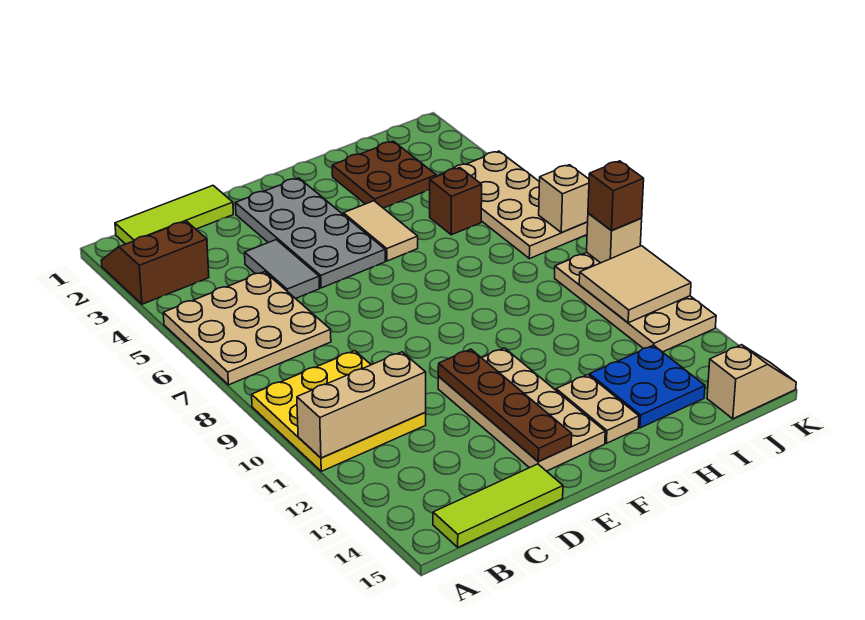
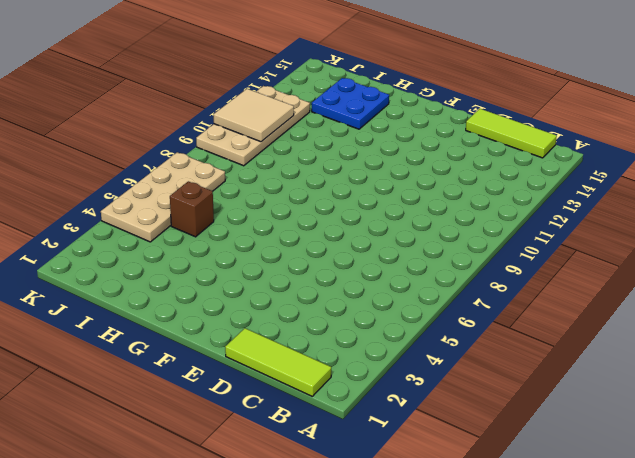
none -> brown 2x2 slope [101,221,209,304]
none -> tan 3x3 plate [163,272,331,385]
none -> yellow 3x3 plate [252,351,426,471]

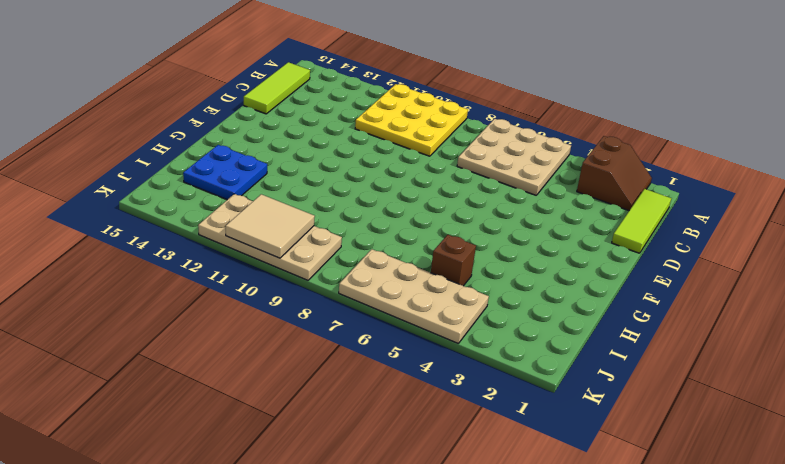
none -> grey 1x2 tile [245,240,319,299]
none -> grey 2x4 plate [236,178,385,288]
none -> tan 2x4 plate [438,348,605,471]

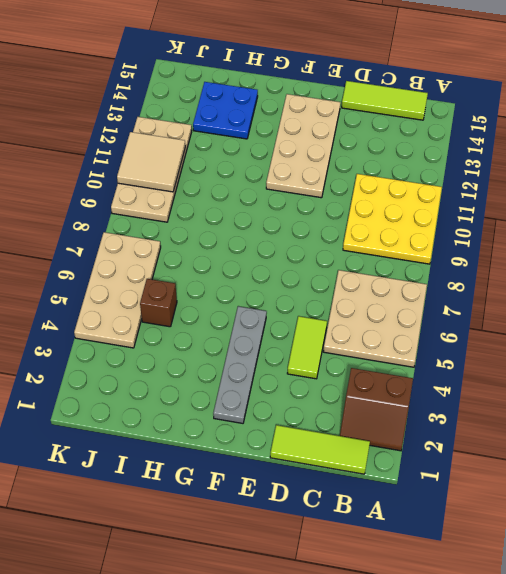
lime 1x2 tile [287,316,327,379] -> grey 1x2 tile [245,240,319,299]
grey 1x4 plate [213,306,267,423] -> grey 2x4 plate [236,178,385,288]
none -> tan 1x2 tile [343,201,418,261]
none -> tan 1x2 plate [556,375,639,443]
none -> brown 2x2 plate [332,141,436,208]

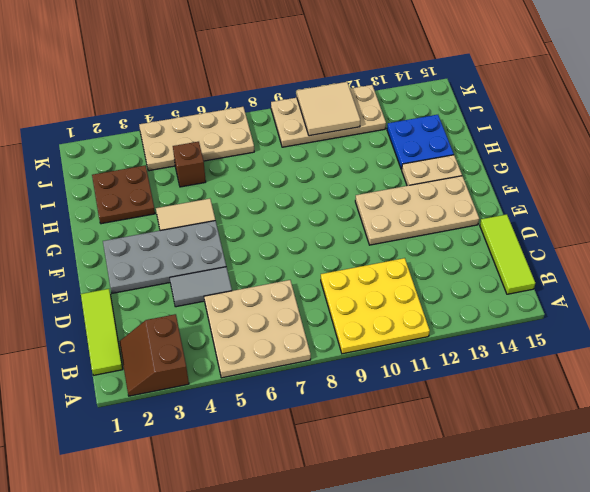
none -> tan 1x2 slope [707,345,796,419]
none -> tan 1x3 brick [297,352,426,458]
none -> brown 1x4 plate [438,349,572,461]

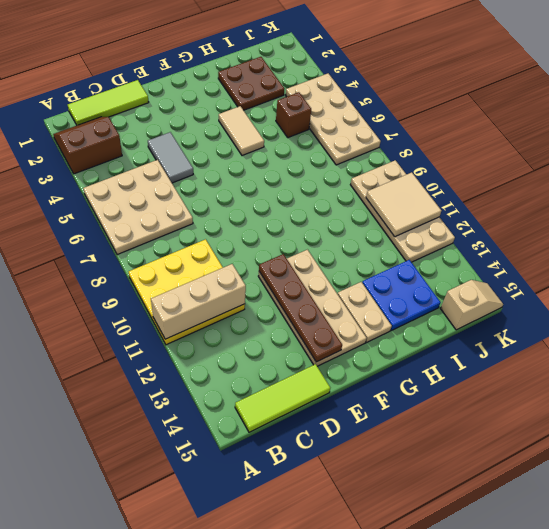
none -> grey 2x4 plate [236,178,385,288]
none -> tan 1x1 brick [539,165,589,232]
none -> tan 1x1 brick [587,213,642,263]

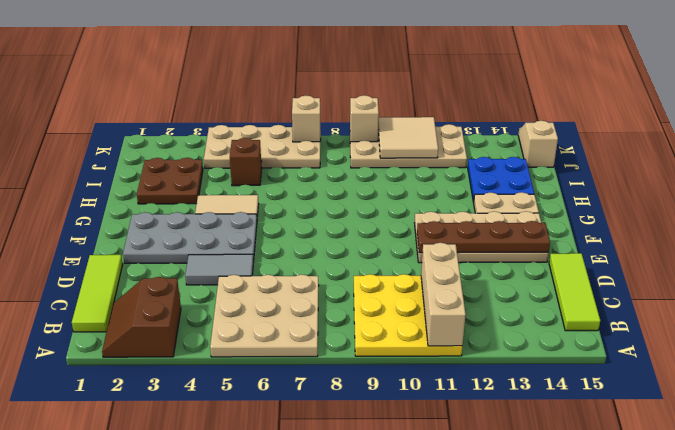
none -> brown 1x1 brick [588,161,644,231]

